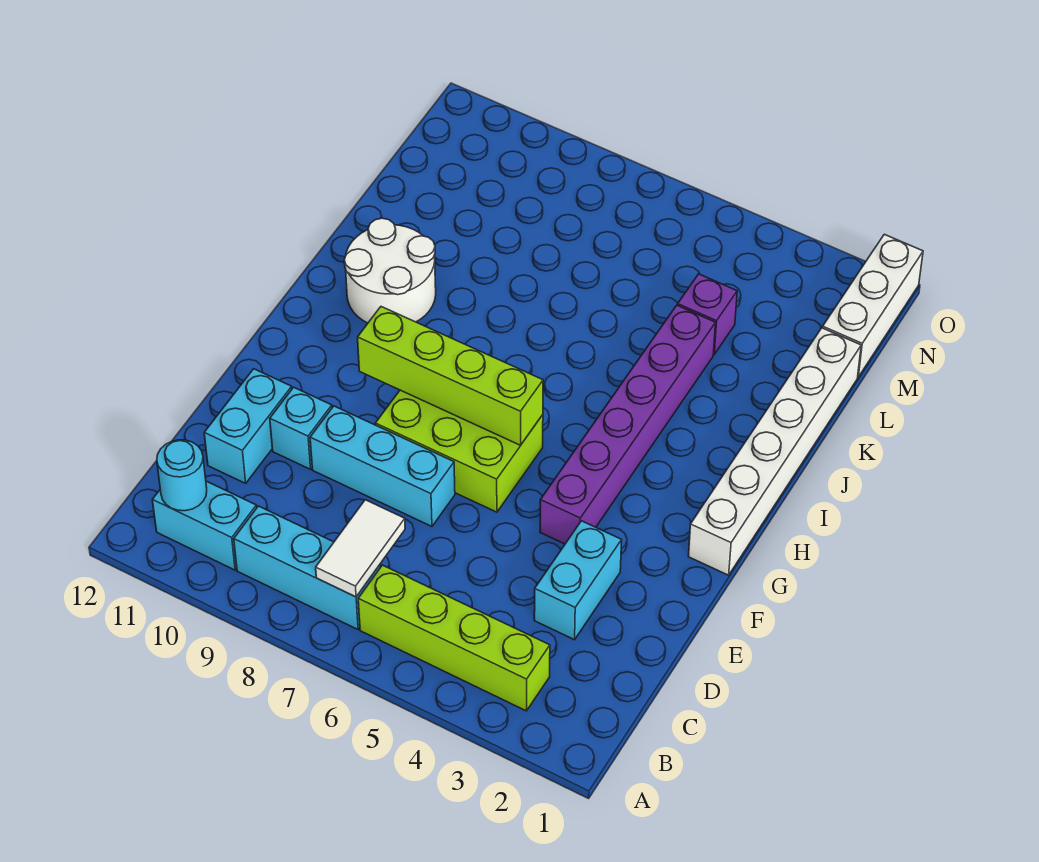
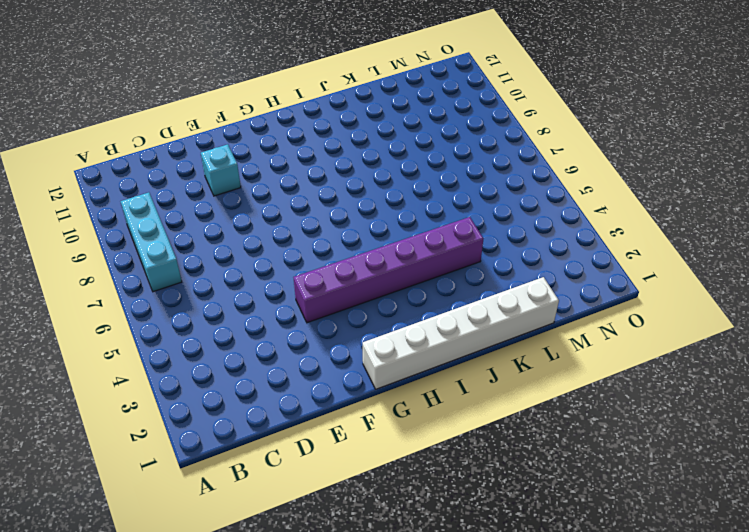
none -> lime 1x4 brick [358,565,550,711]
none -> cyan 1x2 brick [152,481,257,570]
none -> cyan 1x2 brick [534,521,622,640]

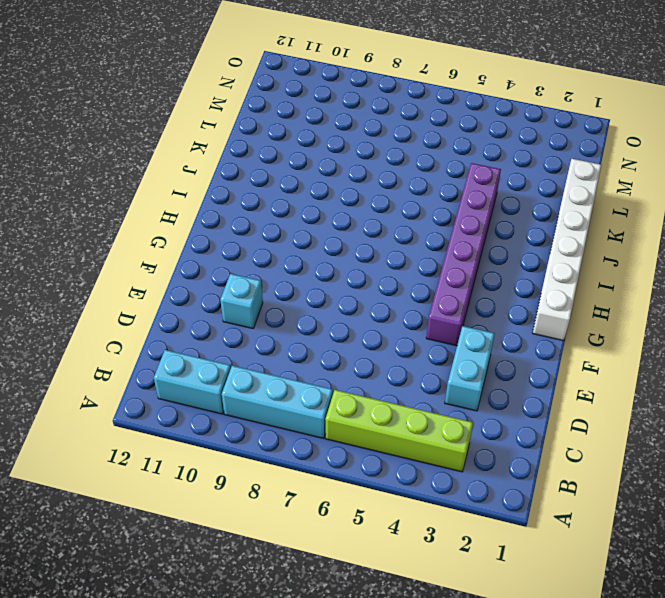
none -> cyan 1x2 brick [204,369,292,483]
none -> cyan 1x3 brick [310,406,455,526]
none -> lime 2x3 brick [375,390,543,512]

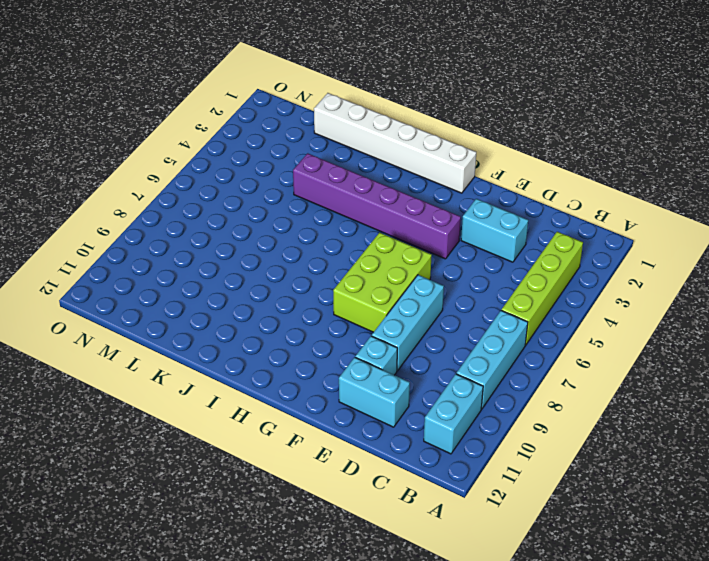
none -> white 2x2 round brick [344,218,436,323]
none -> purple 1x1 brick [678,274,737,354]
none -> white 1x3 brick [823,234,923,377]

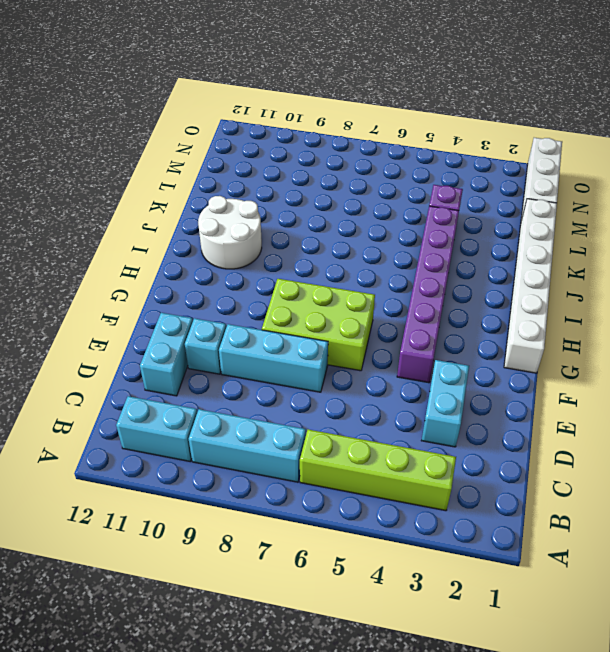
none -> white 1x2 tile [316,500,405,597]
none -> cyan 1x1 round brick [157,440,207,511]
none -> lime 1x4 brick [358,307,543,445]

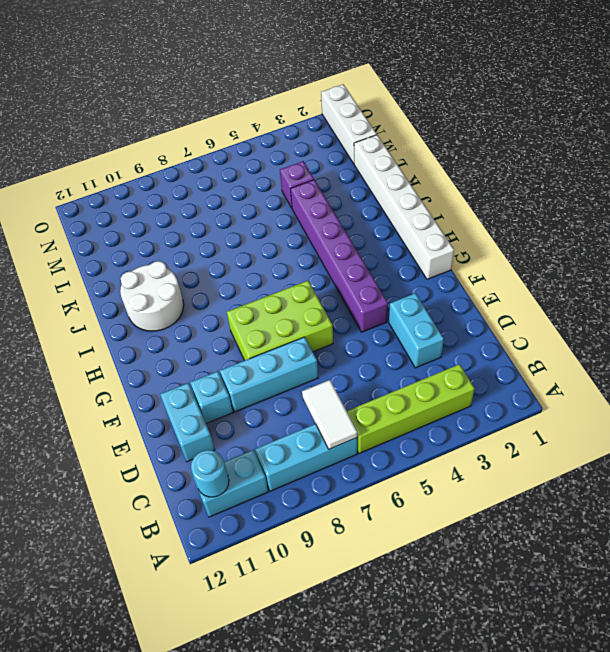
none -> lime 1x4 brick [358,307,543,445]

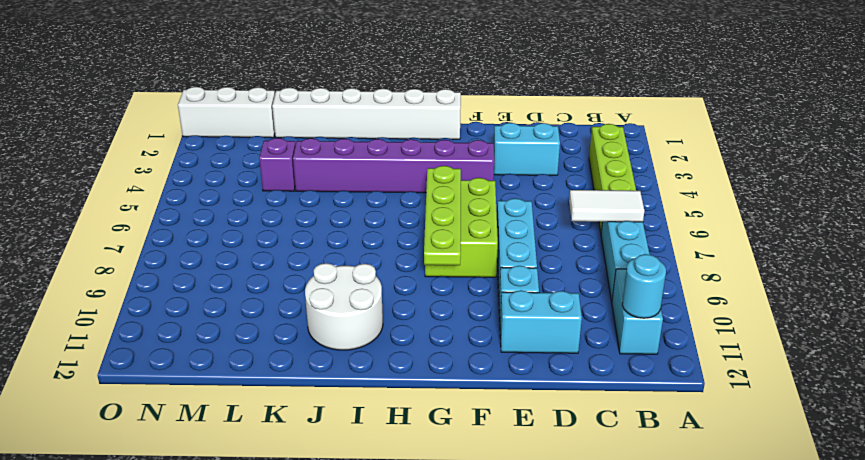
lime 1x4 plate [424,166,461,265] -> lime 1x4 brick [358,307,543,445]

